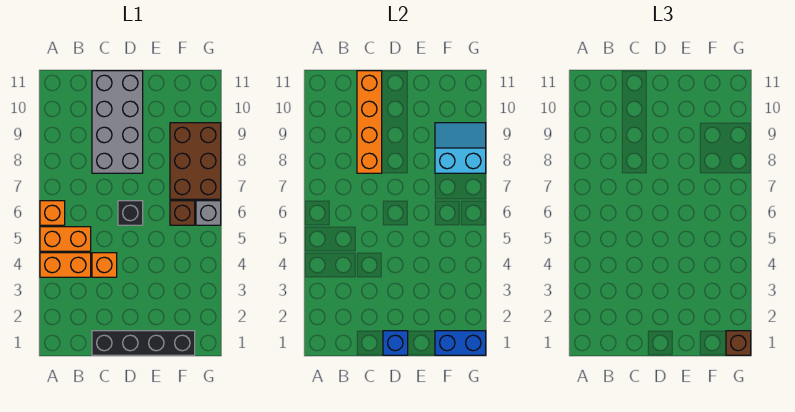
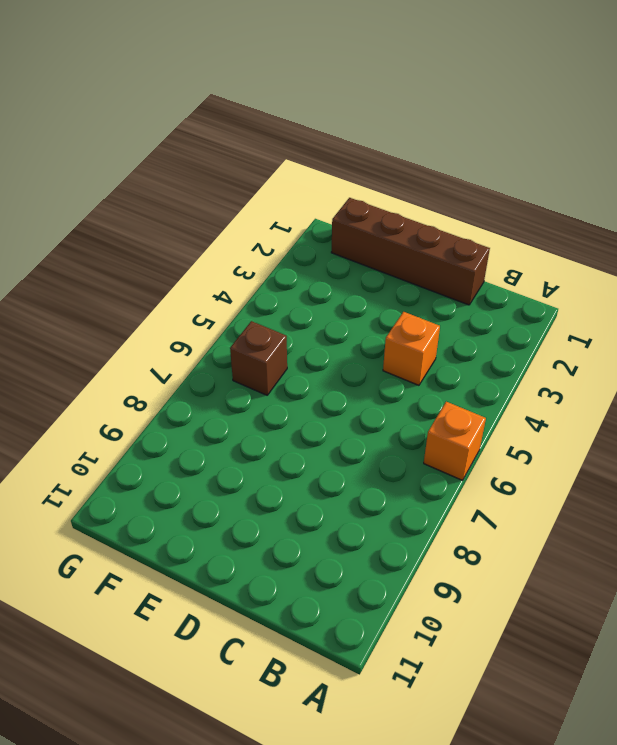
brown 1x4 brick [331,198,490,305] -> black 1x4 brick [92,331,195,355]
none -> orange 1x2 brick [40,253,91,277]
none -> orange 1x2 brick [40,227,91,251]
none -> grey 2x4 brick [92,71,143,173]

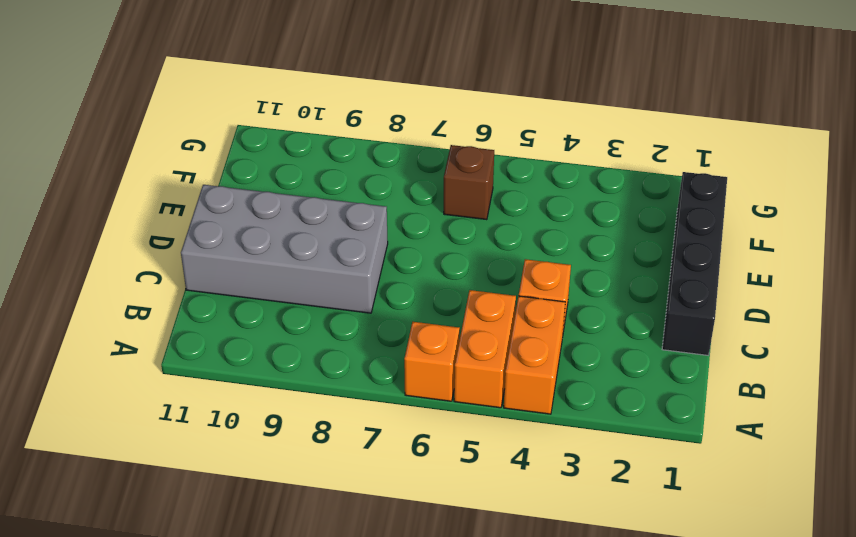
none -> black 1x1 brick [118,201,143,225]
none -> brown 2x3 brick [170,123,221,199]
none -> grey 1x1 brick [196,201,221,225]

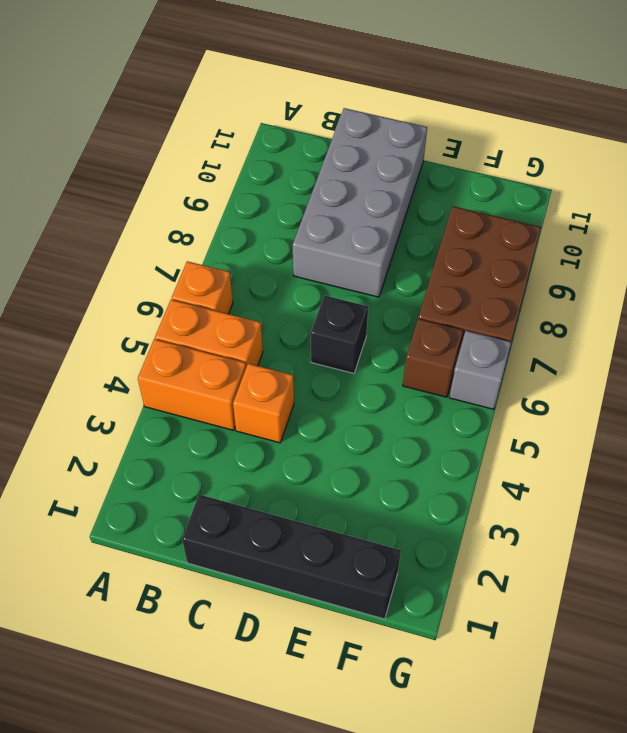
none -> orange 1x4 brick [357,71,382,173]
none -> blue 1x1 brick [383,331,408,355]
none -> blue 1x2 brick [435,331,486,355]

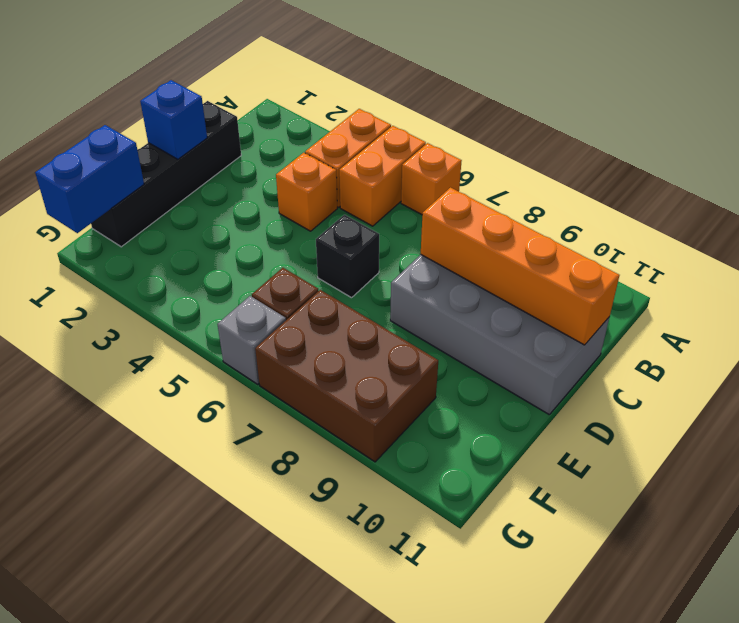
none -> cyan 2x2 slope [435,123,486,173]
none -> brown 1x1 brick [726,331,751,355]

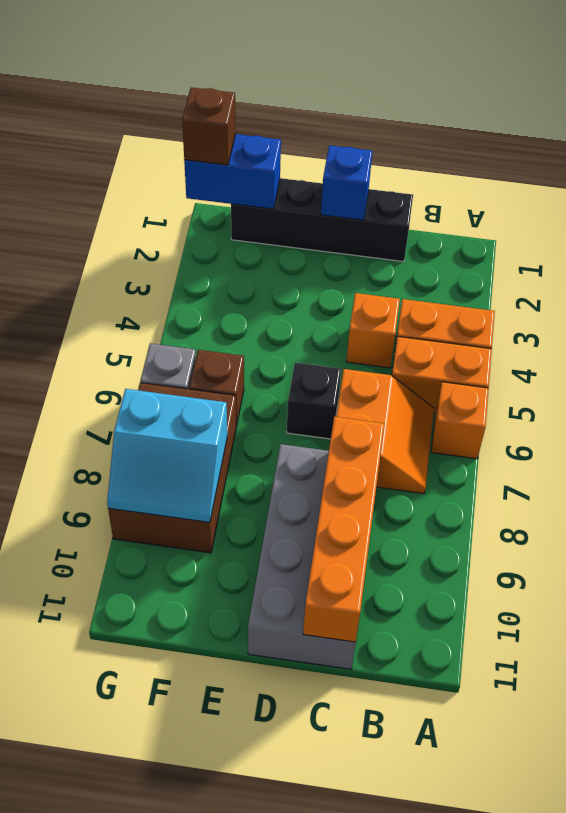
orange 2x2 slope [336,369,434,494] -> none

